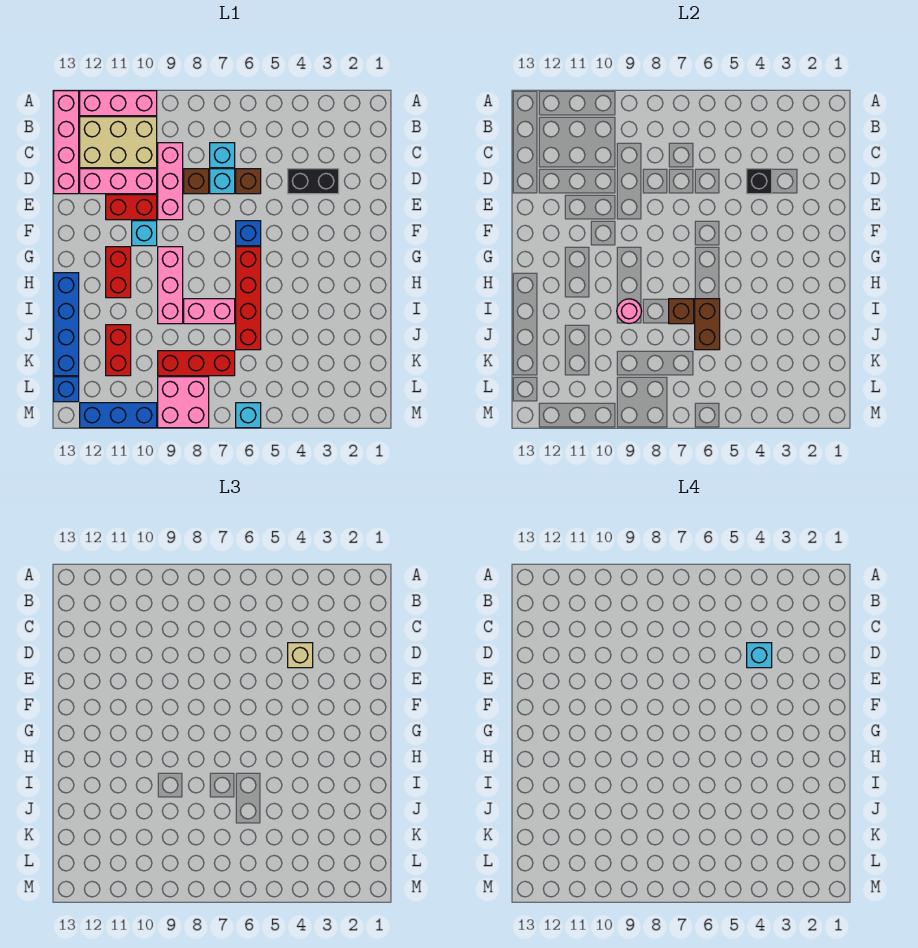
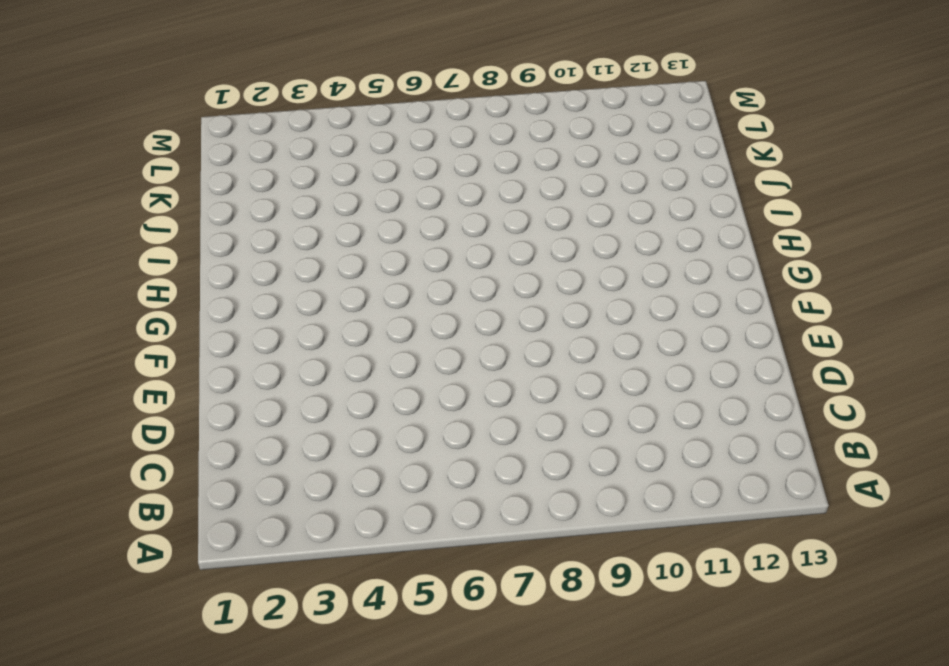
none -> pink 1x3 brick [80,91,157,116]
none -> pink 1x4 brick [54,91,79,194]
none -> tan 2x3 brick [80,117,157,168]
none -> cyan 1x1 brick [210,143,235,168]

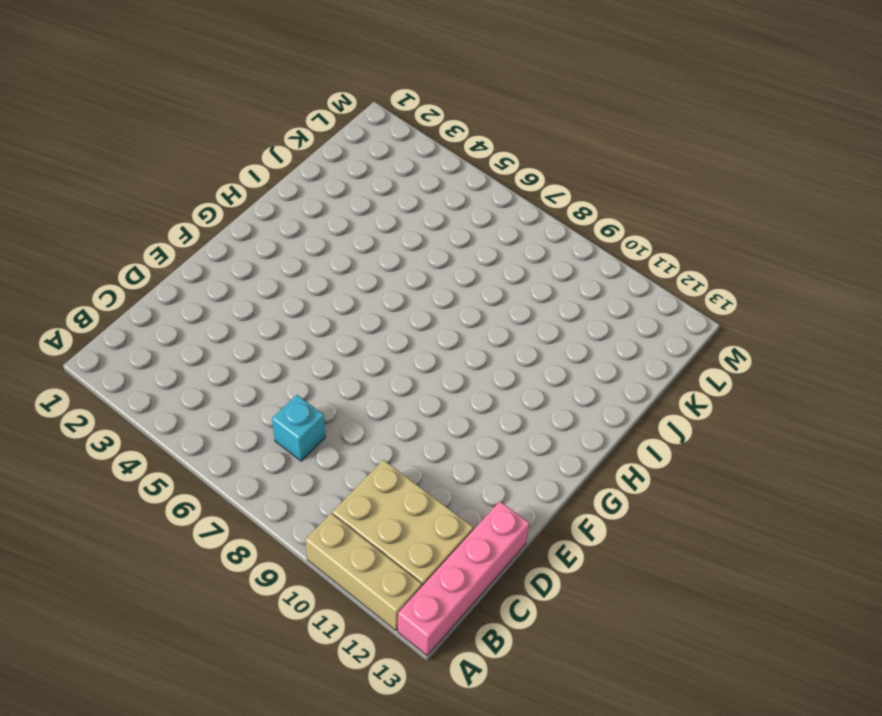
tan 1x3 brick [305,513,422,631] -> pink 1x3 brick [80,91,157,116]
none -> pink 1x3 brick [158,143,183,220]
none -> black 1x2 brick [288,169,339,194]
none -> brown 1x1 brick [236,169,261,194]
none -> cyan 1x1 brick [210,169,235,194]

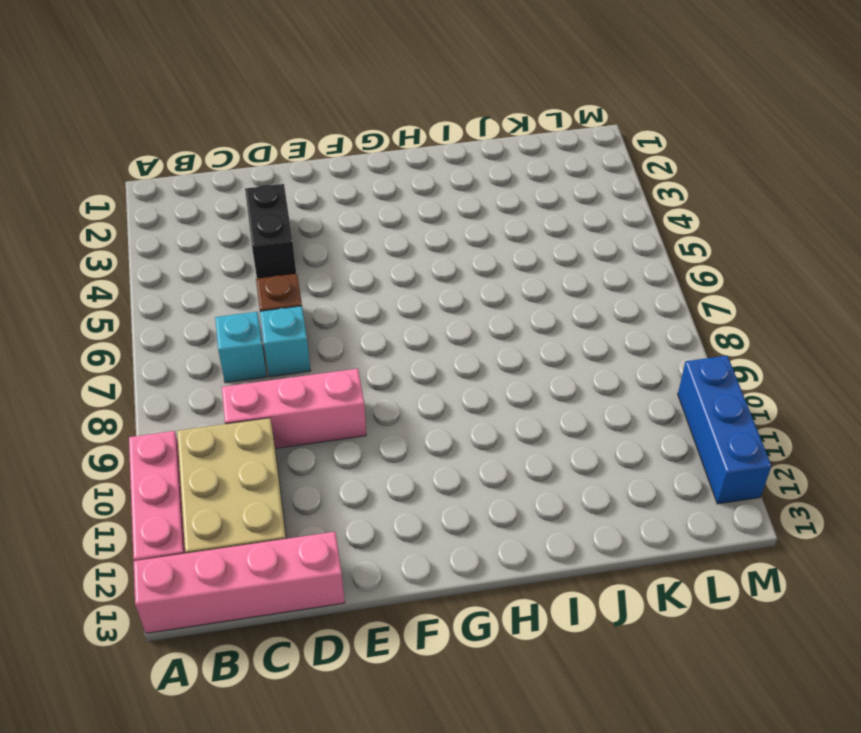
none -> brown 1x1 brick [184,169,209,194]
none -> pink 1x3 brick [80,169,157,194]
none -> red 1x2 brick [106,195,157,220]
none -> blue 1x1 brick [236,221,261,246]

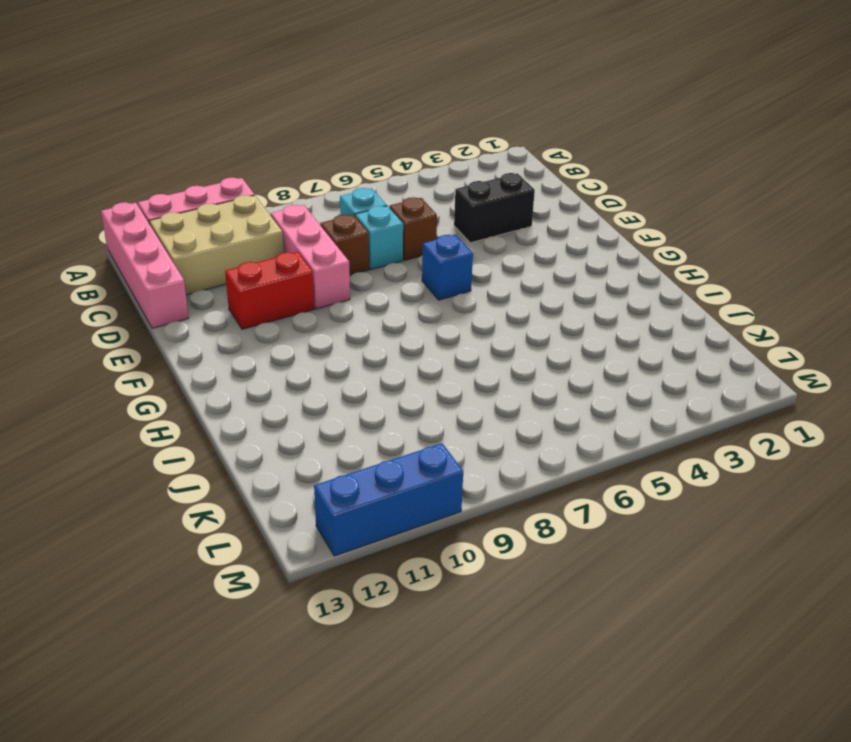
none -> pink 1x3 brick [80,169,157,194]
none -> cyan 1x1 brick [132,221,157,246]
none -> red 1x4 brick [236,247,261,350]
none -> pink 1x3 brick [158,247,183,324]

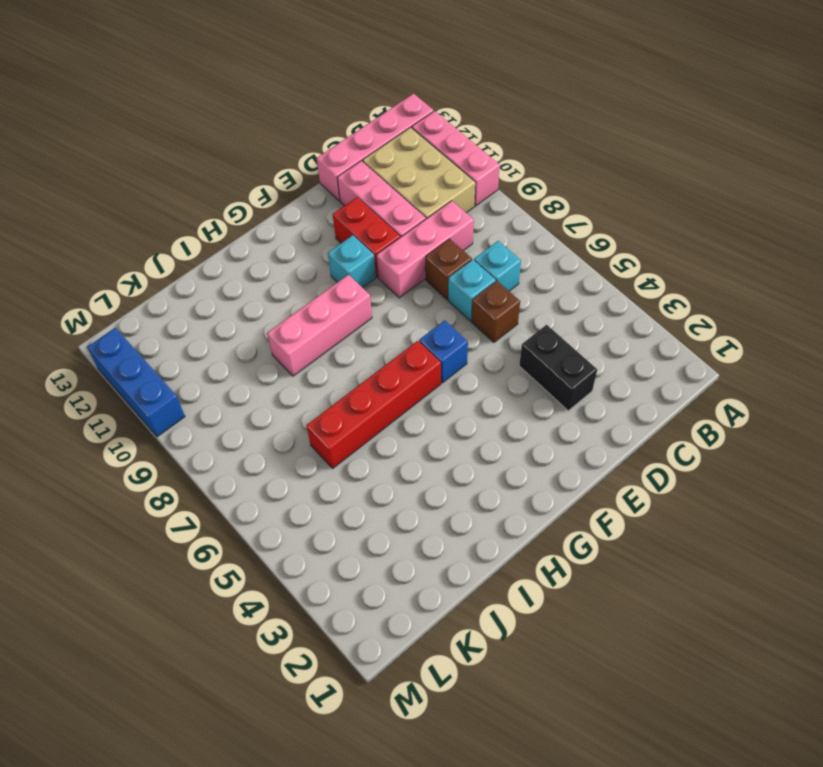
none -> red 1x2 brick [106,247,131,298]
none -> blue 1x4 brick [54,273,79,376]
none -> pink 1x2 brick [184,299,235,324]
none -> red 1x2 brick [106,325,131,376]

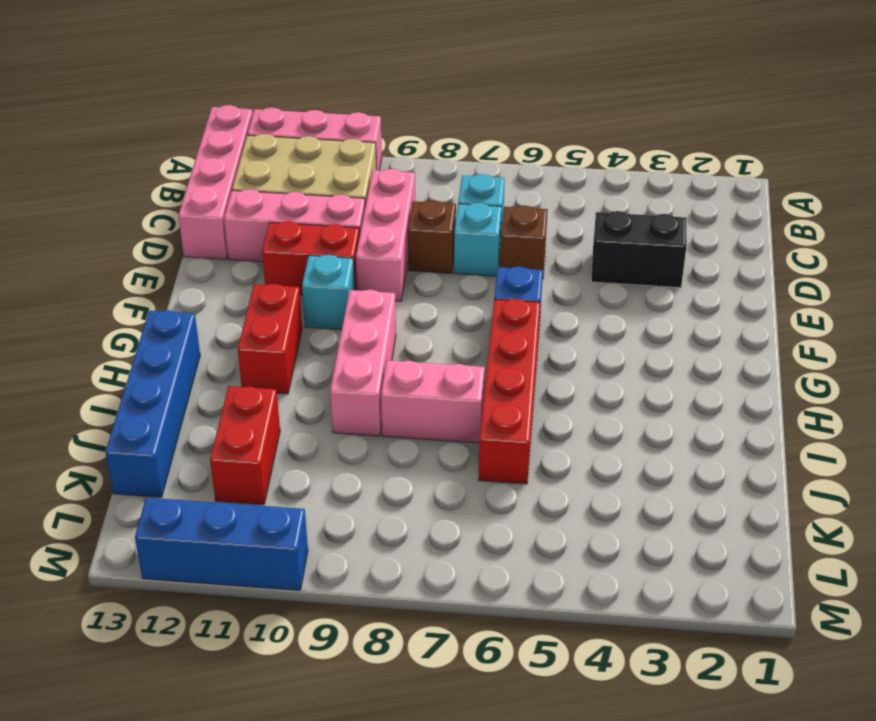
none -> red 1x3 brick [158,351,235,376]
none -> pink 2x2 brick [158,377,209,428]
none -> blue 1x1 brick [54,377,79,402]
none -> cyan 1x1 brick [236,403,261,428]

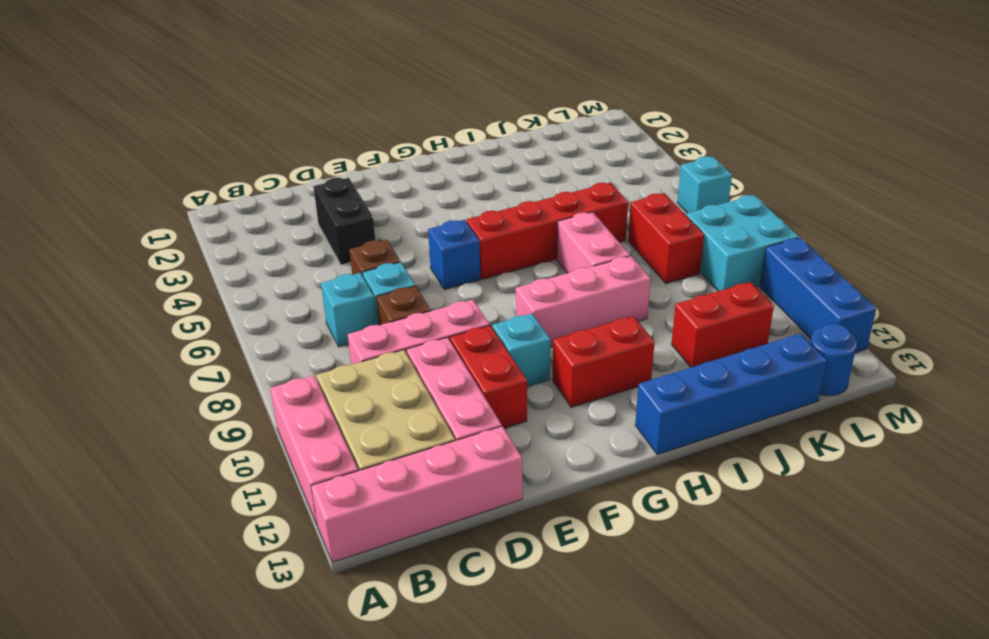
red 1x2 brick [628,193,704,284] -> red 1x3 brick [158,351,235,376]
cyan 2x2 brick [686,195,799,291] -> pink 2x2 brick [158,377,209,428]
blue 1x1 round brick [811,323,857,396] -> blue 1x1 brick [54,377,79,402]
none -> black 1x1 brick [747,169,772,194]
none -> brown 1x2 brick [695,299,720,350]
none -> brown 1x1 brick [669,299,694,324]
none -> pink 1x1 round brick [617,299,641,324]

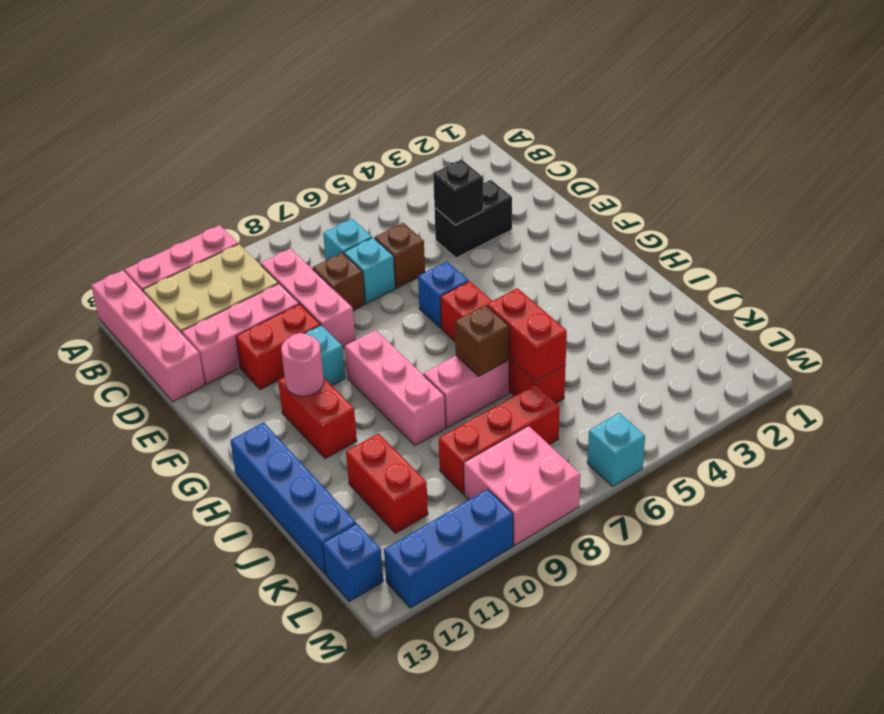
pink 1x1 round brick [281,333,324,396] -> pink 1x1 round brick moved to [617,299,641,324]
red 1x2 brick [487,288,567,382] -> brown 1x2 brick [695,299,720,350]
none -> tan 1x1 brick [288,643,313,668]
none -> cyan 1x1 brick [747,643,772,668]

